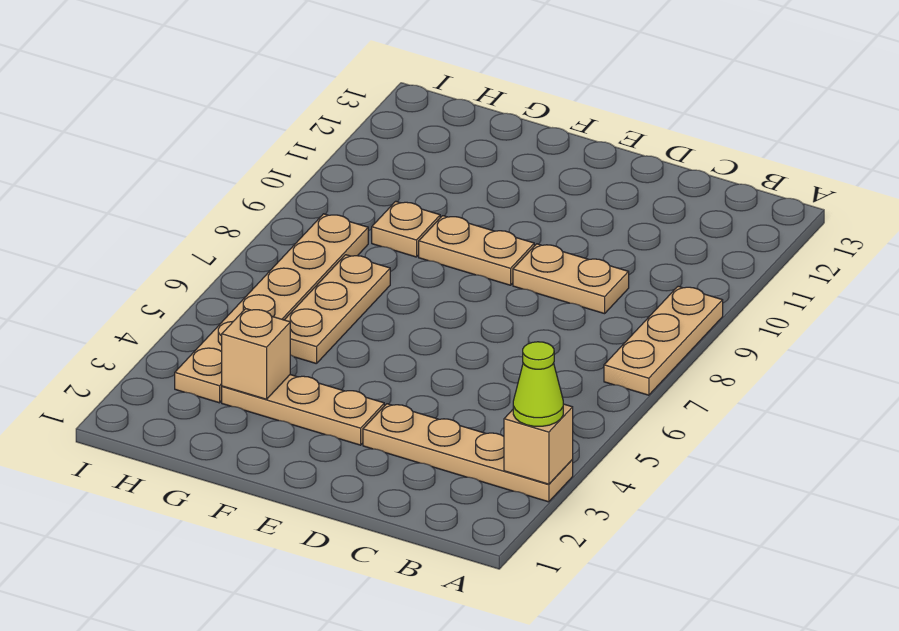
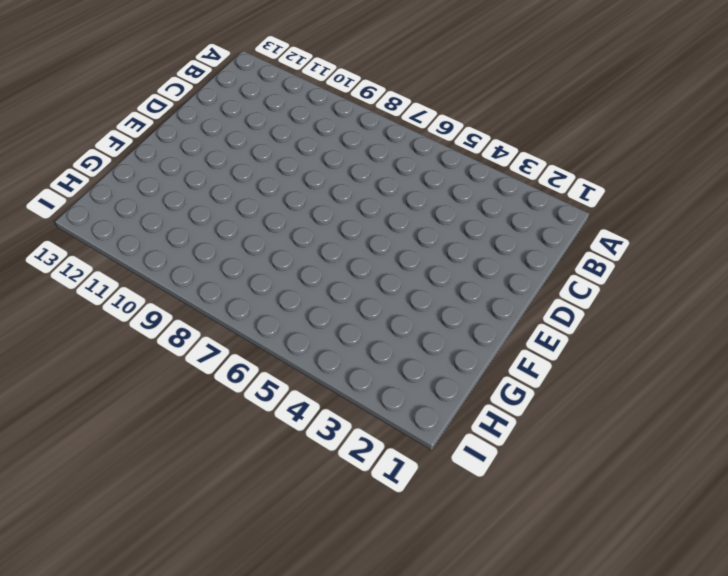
none -> tan 1x4 plate [363,404,573,502]
none -> tan 1x3 plate [604,286,723,395]

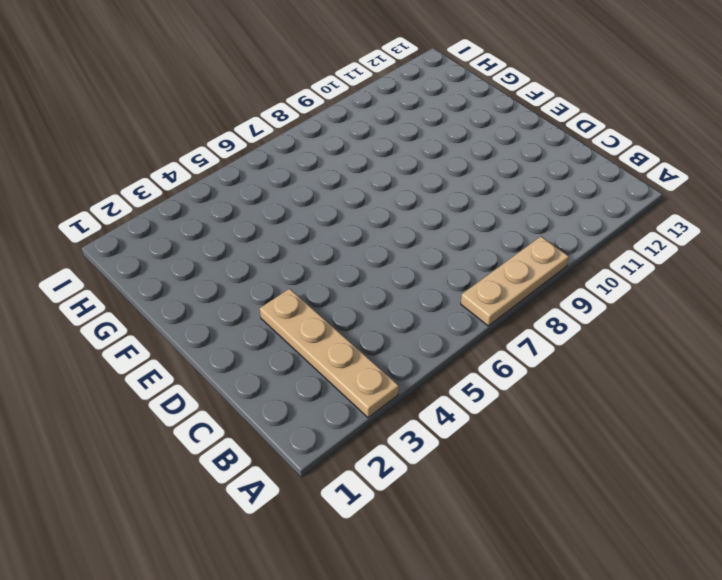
none -> tan 1x2 plate [513,244,629,314]
none -> tan 1x3 plate [222,375,384,445]

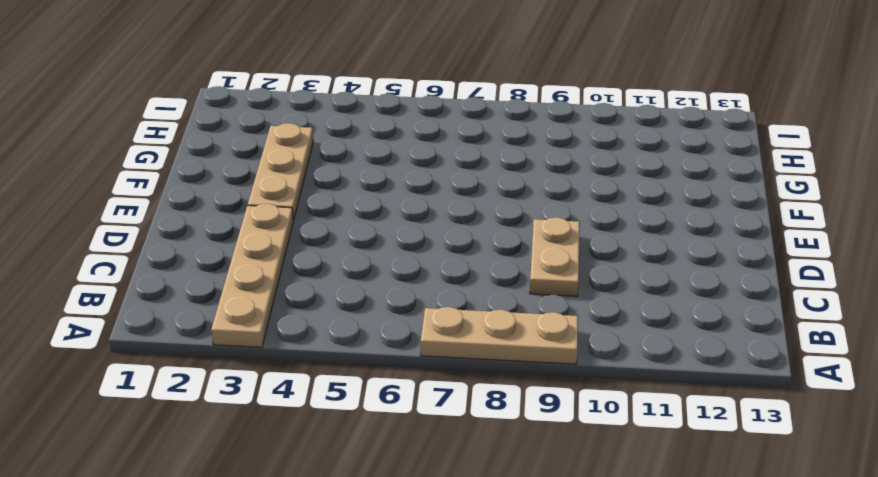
none -> tan 1x2 plate [419,216,534,285]
none -> tan 1x3 plate [285,255,390,364]

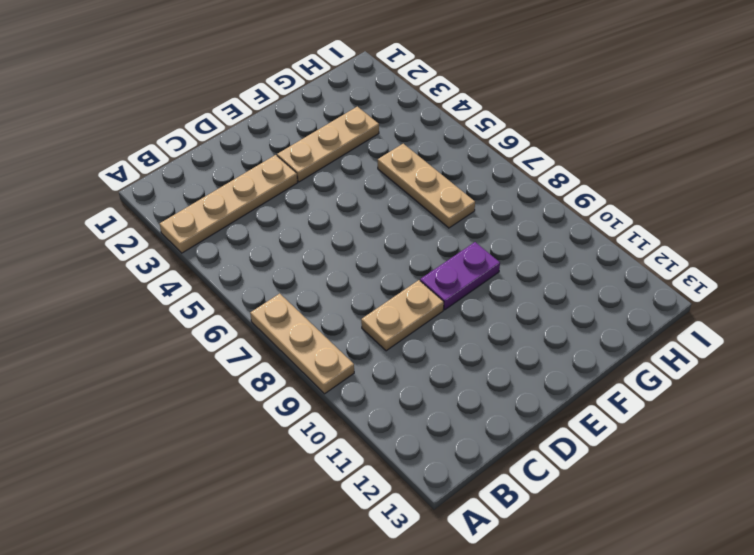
purple 1x2 plate [420,242,500,310] -> tan 1x2 plate [419,216,534,285]
none -> tan 1x1 plate [372,201,440,257]
none -> tan 1x6 plate [175,214,368,403]

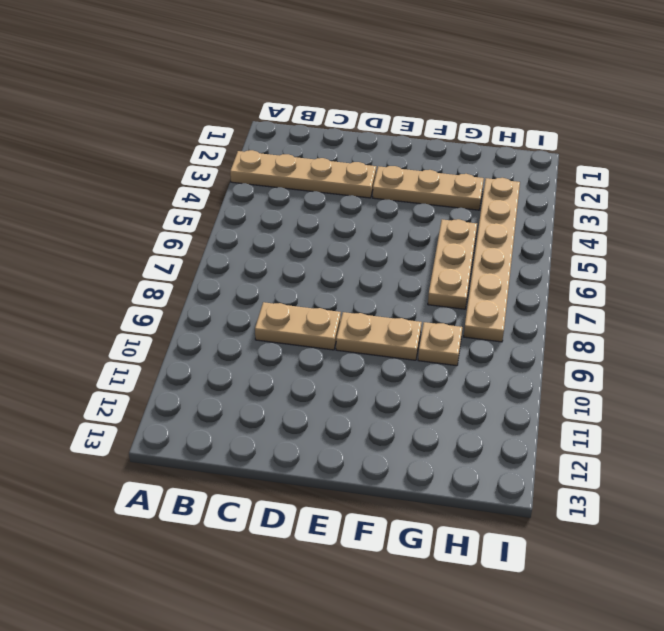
none -> tan 1x3 plate [604,286,723,395]
none -> tan 1x1 brick [504,404,573,484]

